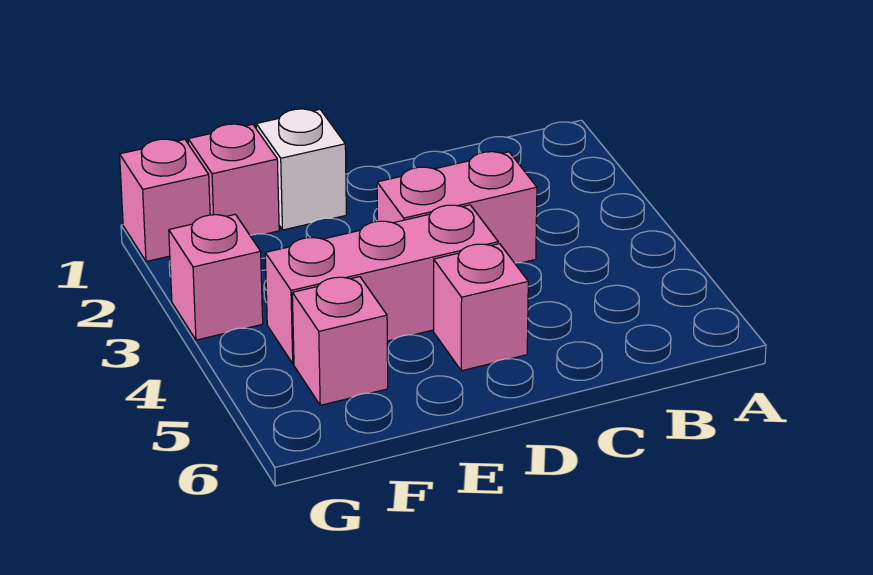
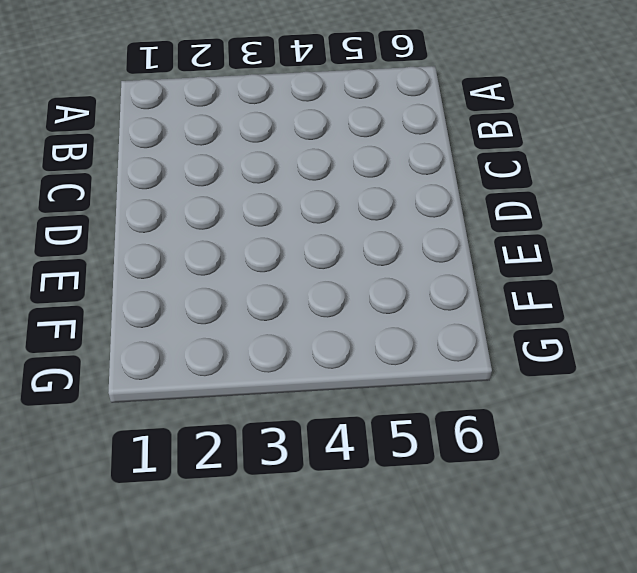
none -> pink 1x2 brick [377,152,537,263]
none -> pink 1x3 brick [265,205,498,364]

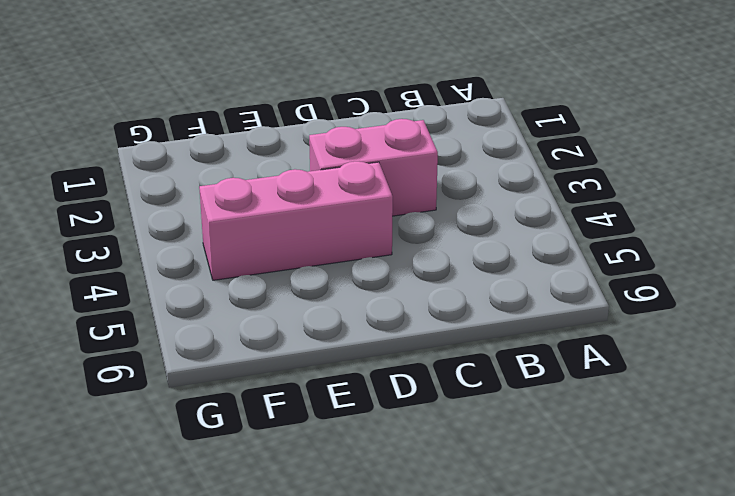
none -> pink 1x1 brick [434,244,528,371]
none -> white 1x1 brick [256,109,346,230]

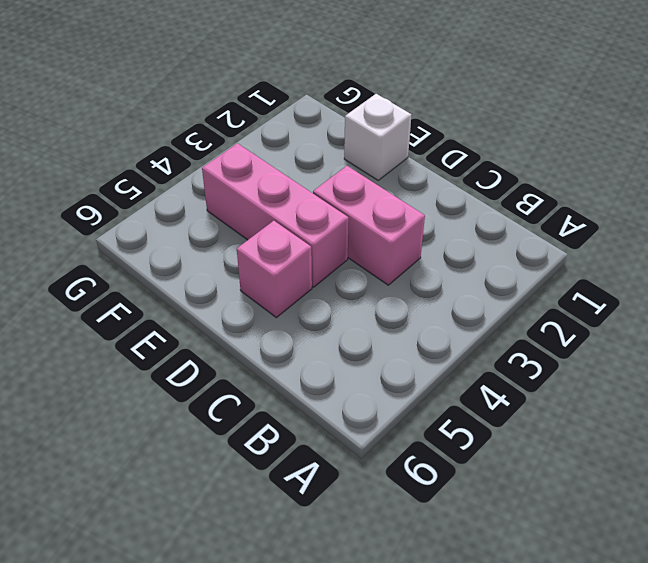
none -> pink 1x1 brick [188,124,279,235]
none -> pink 1x1 brick [292,277,388,405]

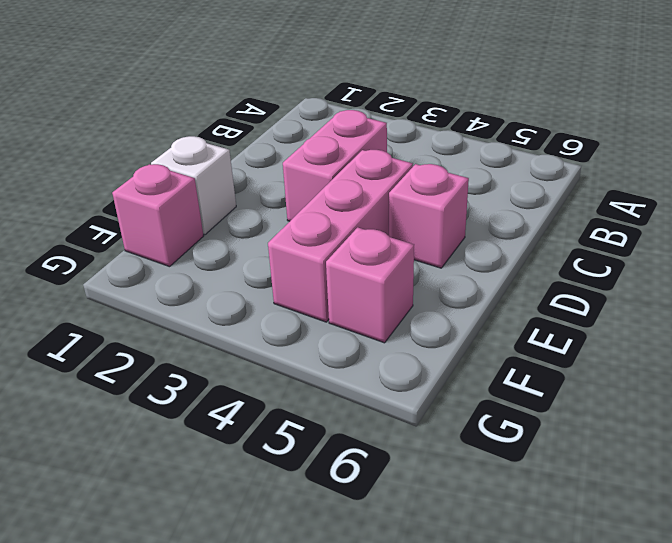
none -> pink 1x1 brick [120,139,210,262]
none -> pink 1x1 brick [169,214,263,340]

